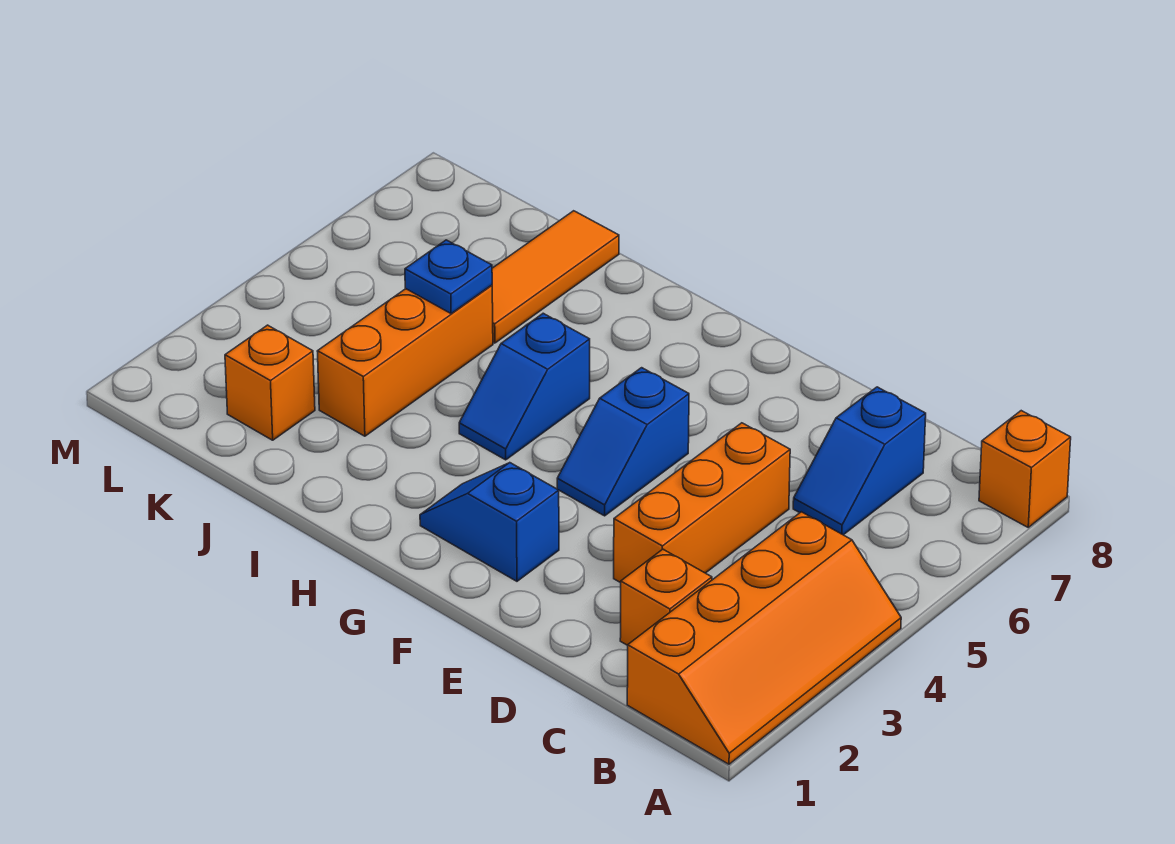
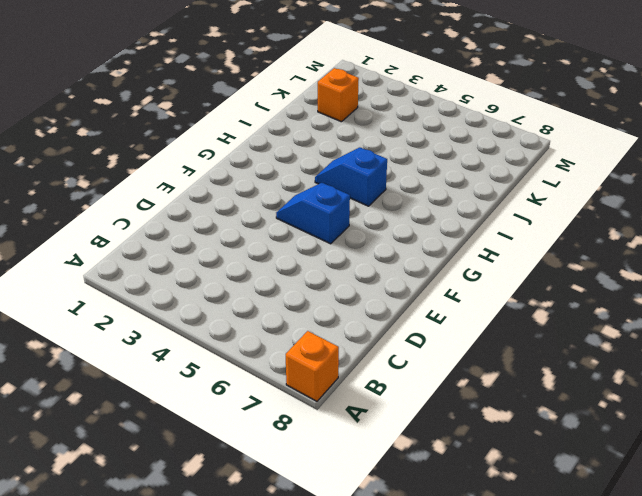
none -> orange 2x4 slope [627,512,901,764]
none -> orange 1x1 brick [620,549,712,645]
none -> blue 1x2 slope [793,387,926,535]

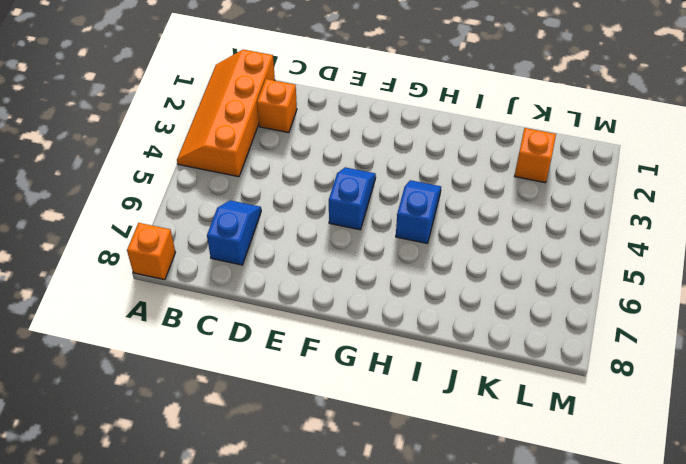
none -> orange 1x3 brick [614,423,790,583]
none -> blue 1x2 slope [420,463,559,581]
none -> orange 1x3 brick [317,285,493,436]

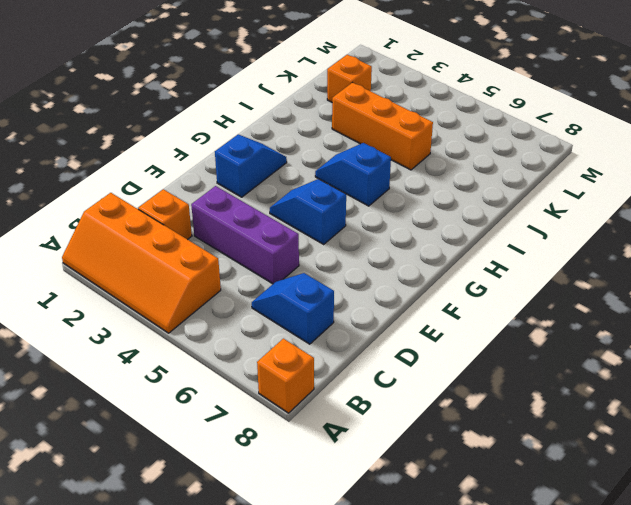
purple 1x3 brick [191,186,299,284] -> orange 1x3 brick [614,423,790,583]
none -> orange 1x3 tile [492,211,619,343]
none -> blue 1x1 plate [405,240,492,314]

